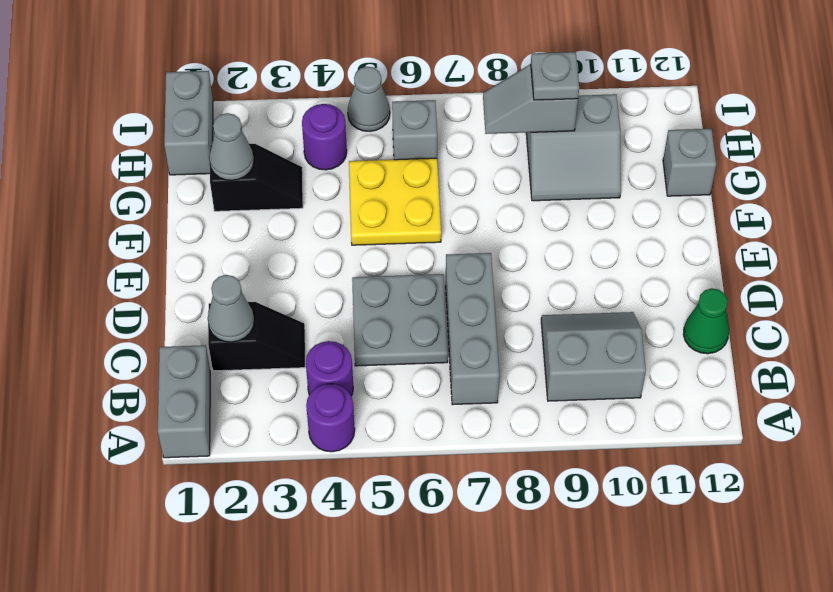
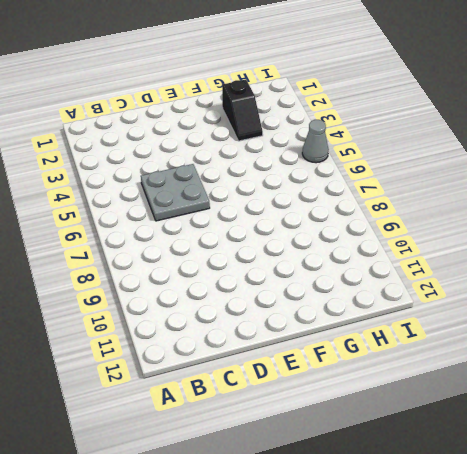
none -> grey 1x2 brick [158,345,210,458]
none -> purple 1x1 round brick [306,384,355,452]
none -> purple 1x1 round brick [306,341,353,396]

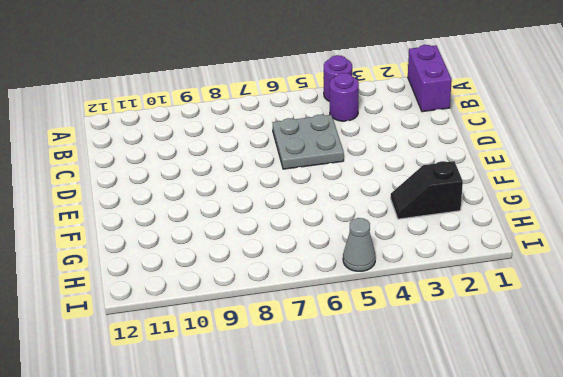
purple 1x2 brick [408,45,452,112] -> grey 1x2 brick [158,345,210,458]
none -> grey 1x3 brick [446,253,499,405]
none -> grey 2x2 slope [541,312,646,401]
none -> black 1x2 slope [208,302,305,371]

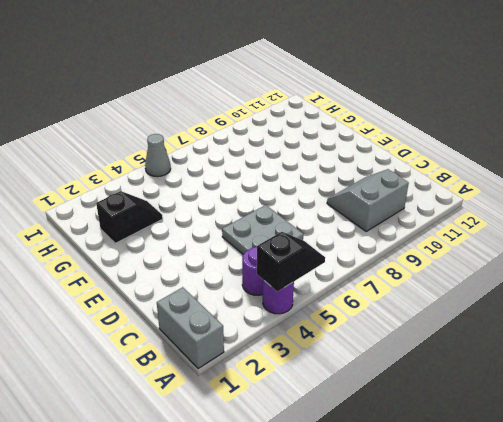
black 1x2 slope [257,232,325,291] -> black 1x2 slope moved to [208,302,305,371]
none -> grey 1x3 brick [446,253,499,405]
none -> green 1x1 cone [683,288,729,354]
none -> yellow 2x2 plate [349,158,441,245]

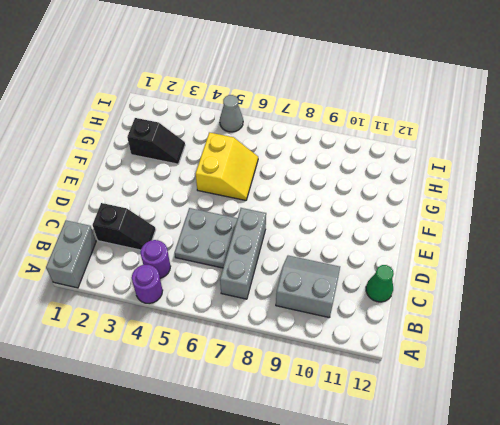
yellow 2x2 slope [196,132,258,200] -> yellow 2x2 plate [349,158,441,245]
none -> grey 2x2 slope [526,94,621,201]
none -> grey 1x1 brick [663,129,716,196]
none -> grey 1x2 brick [164,71,213,175]

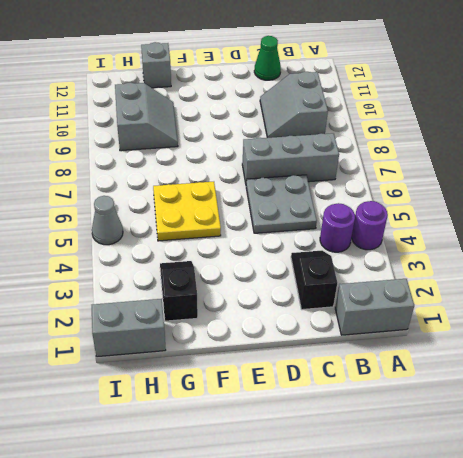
none -> purple 1x1 round brick [302,104,347,170]
none -> grey 1x1 brick [392,100,437,160]
none -> grey 1x1 cone [208,275,254,342]

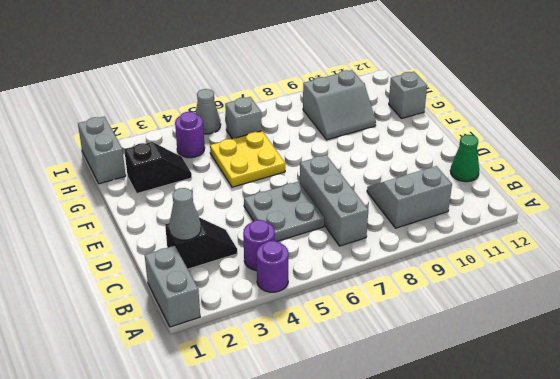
none -> grey 1x1 cone [209,113,254,180]
none -> grey 1x2 slope [483,65,578,134]
none -> grey 1x1 plate [531,52,579,100]

